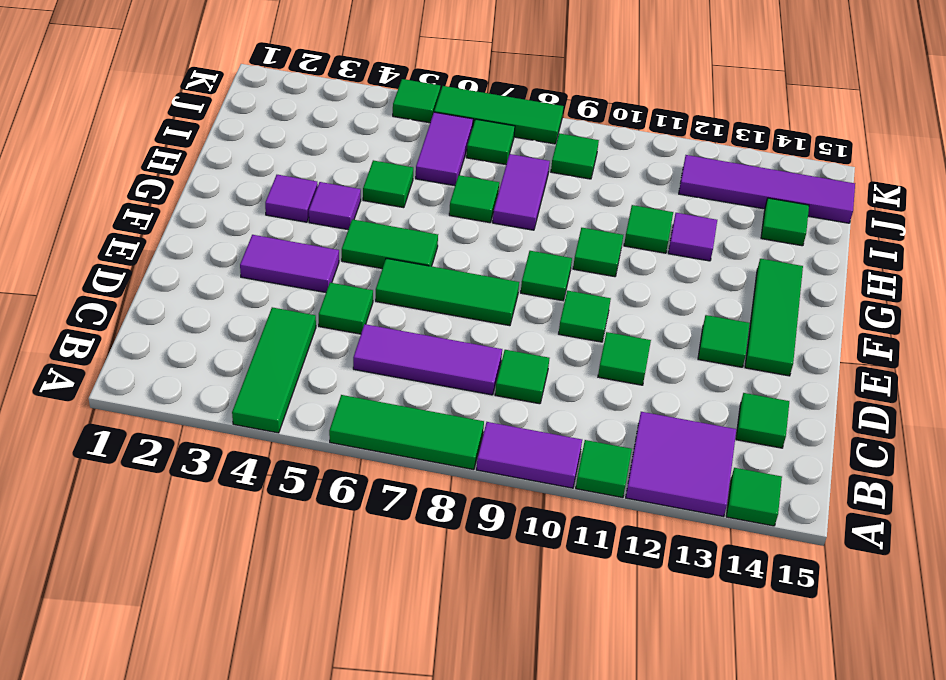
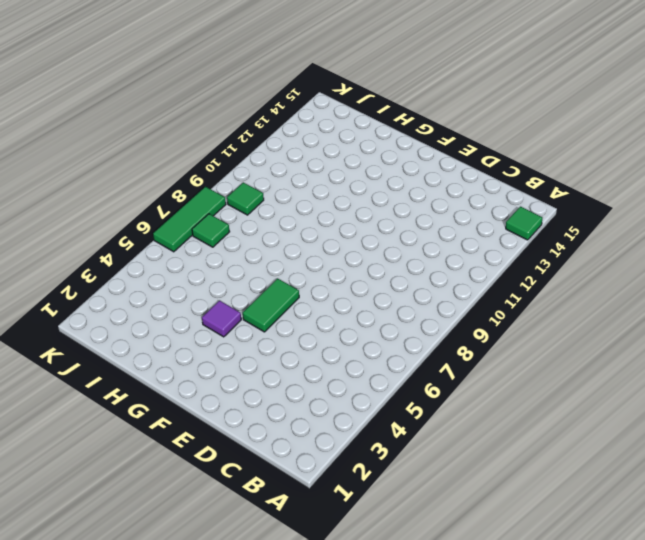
none -> green 1x3 tile [232,307,316,433]
none -> green 1x3 tile [329,395,484,470]
none -> purple 1x2 tile [476,422,582,488]
none -> green 1x1 tile [576,440,632,498]

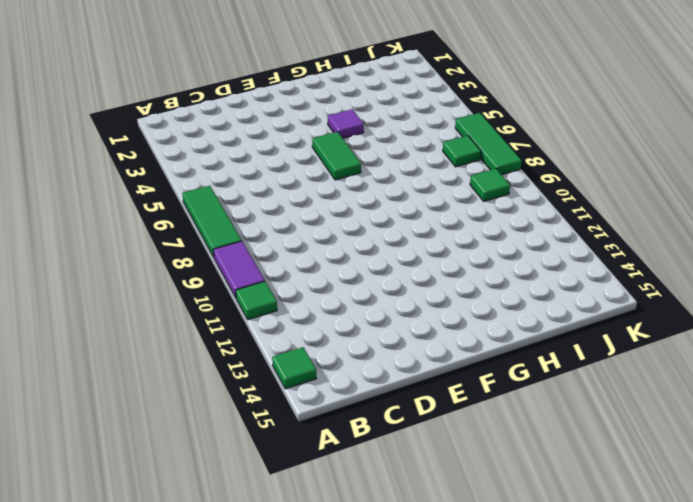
none -> green 1x3 tile [232,307,316,433]
none -> purple 2x2 tile [626,412,736,517]
none -> purple 1x3 tile [353,324,502,395]
none -> green 1x1 tile [495,350,549,404]

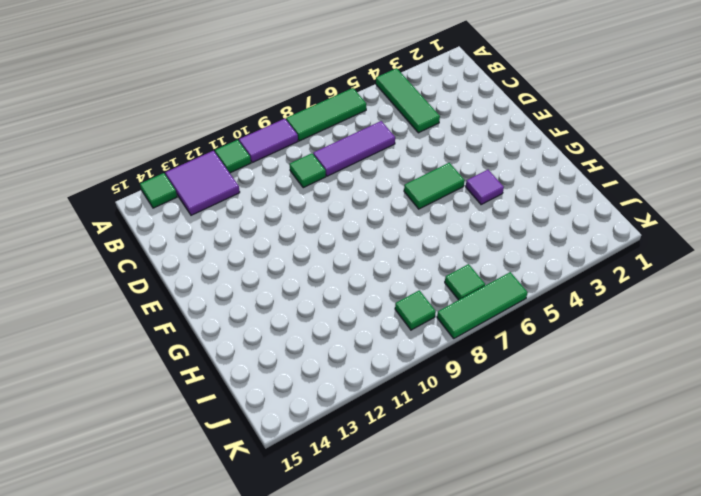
none -> green 1x1 tile [736,393,789,448]
none -> green 1x1 tile [319,283,373,334]
none -> green 1x1 tile [598,332,651,385]
none -> purple 1x2 tile [240,235,339,292]

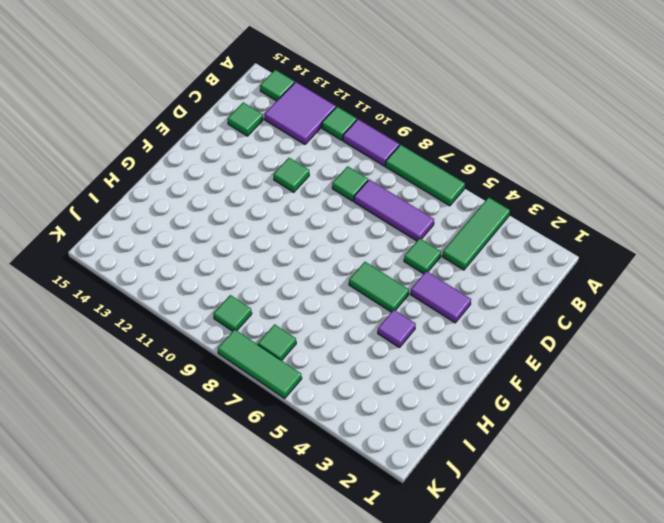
none -> green 1x3 tile [376,258,519,326]
none -> green 1x1 tile [559,291,611,342]
none -> green 1x1 tile [698,315,750,367]
none -> green 1x3 tile [745,259,803,376]

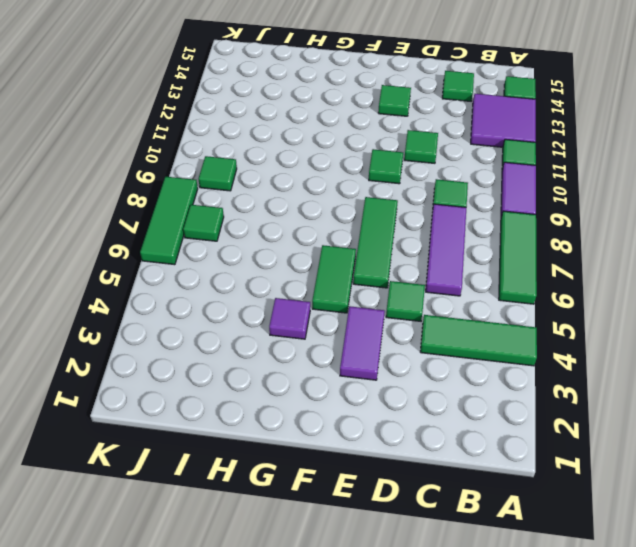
none -> green 1x3 tile [745,259,803,376]
none -> green 1x1 tile [521,251,572,301]
none -> purple 1x1 tile [265,175,318,222]
none -> green 1x1 tile [573,228,623,277]

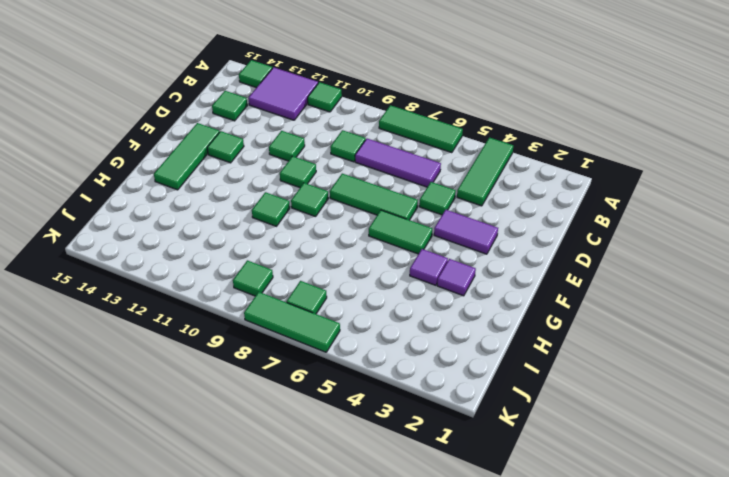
none -> purple 1x2 tile [476,422,582,488]
none -> green 1x1 tile [363,160,413,208]
none -> green 1x1 tile [449,175,499,223]
none -> purple 1x2 tile [493,154,550,230]

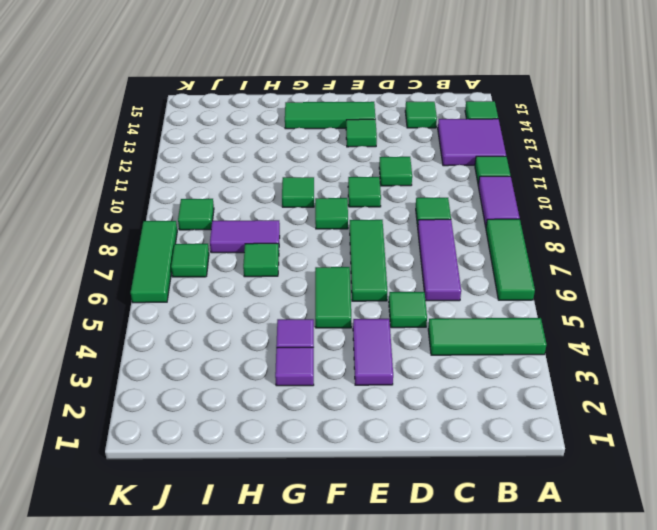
none -> green 1x1 tile [363,160,413,208]
none -> green 1x1 tile [624,205,673,253]
none -> purple 1x1 tile [668,213,717,261]
none -> purple 1x2 tile [416,112,473,186]

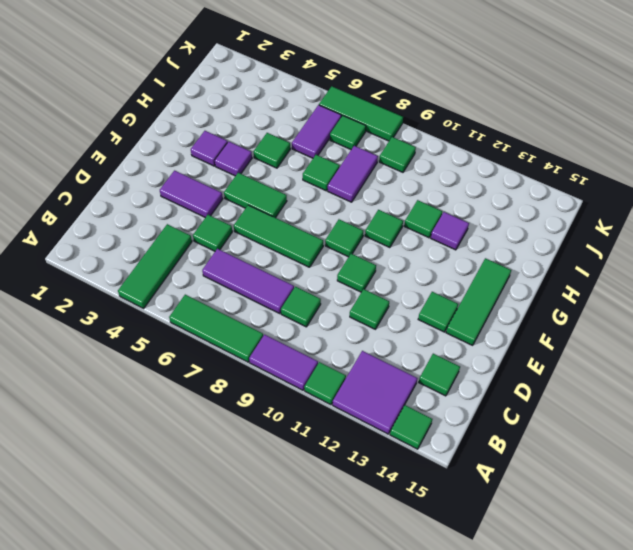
none -> green 1x1 tile [761,198,809,246]
none -> purple 1x4 tile [679,155,855,223]
none -> green 1x1 tile [393,79,440,123]

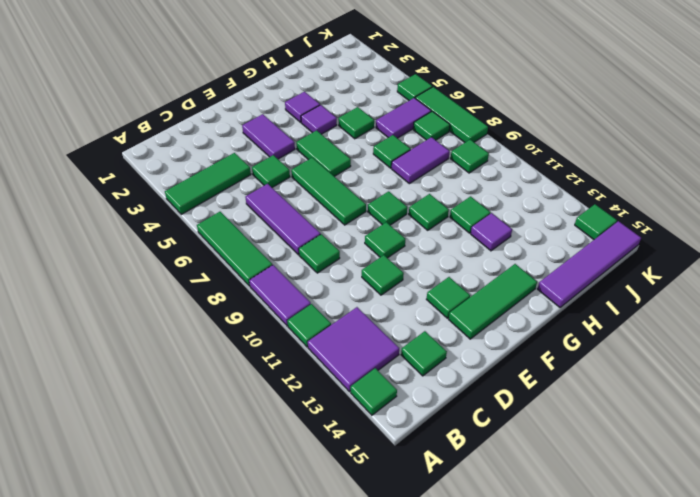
purple 1x4 tile [538,221,641,307] -> purple 1x4 tile turned to [679,155,855,223]
green 1x1 tile [575,204,617,240] -> green 1x1 tile moved to [761,198,809,246]

